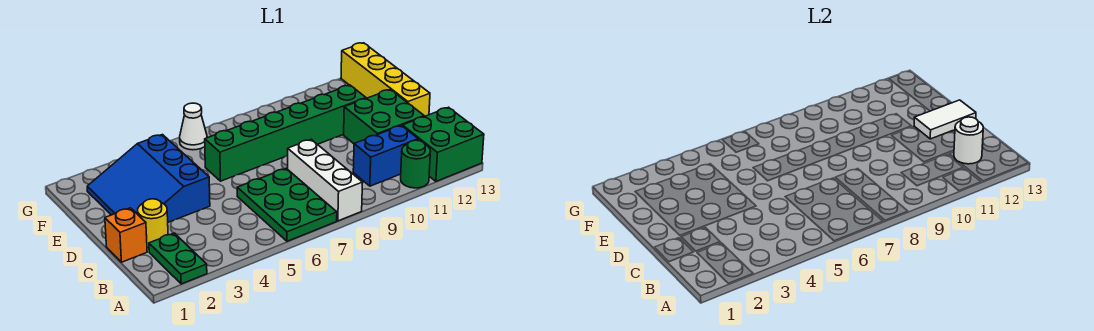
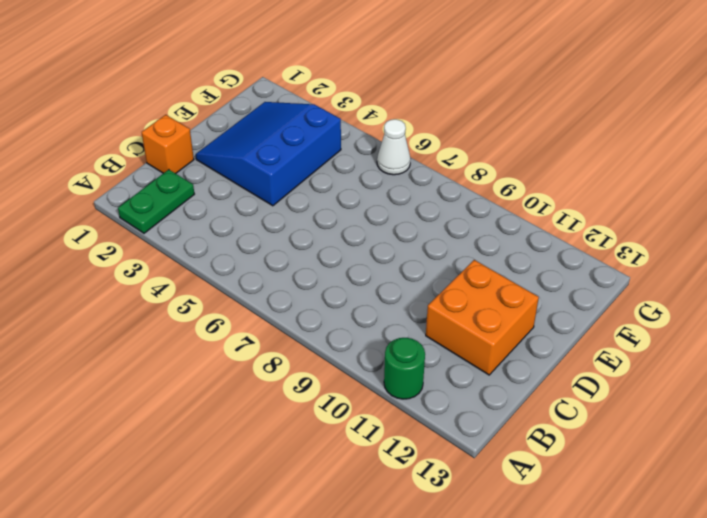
orange 2x2 brick [426,260,539,375] -> green 2x2 brick [344,90,424,144]
none -> green 2x3 plate [237,168,337,241]
none -> white 1x3 brick [288,139,363,221]
none -> green 2x2 brick [402,107,484,181]

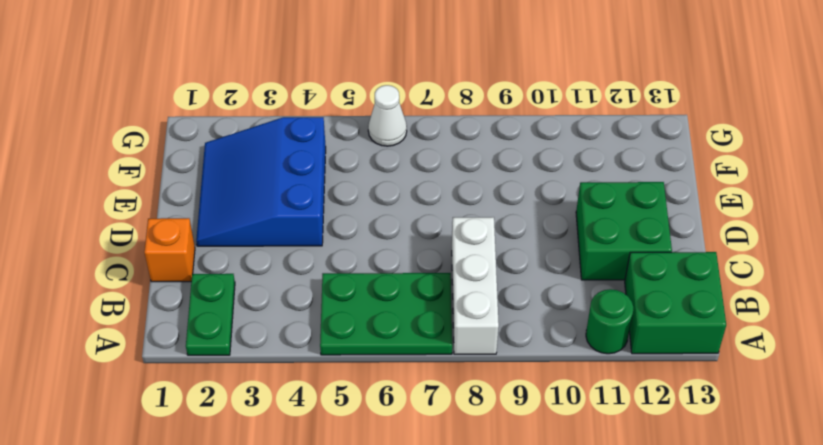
green 2x3 plate [320,273,452,355] -> green 2x3 plate turned to [237,168,337,241]
none -> blue 1x2 brick [353,126,418,186]
none -> yellow 1x1 round brick [138,199,168,248]
none -> yellow 1x4 brick [341,43,430,116]

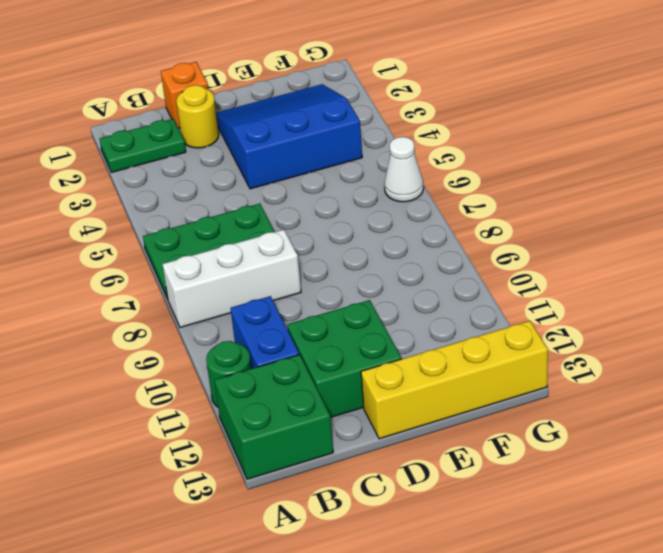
none -> green 1x6 brick [205,85,366,181]
none -> white 1x1 round brick [954,117,983,164]
none -> white 1x2 tile [914,100,976,139]

